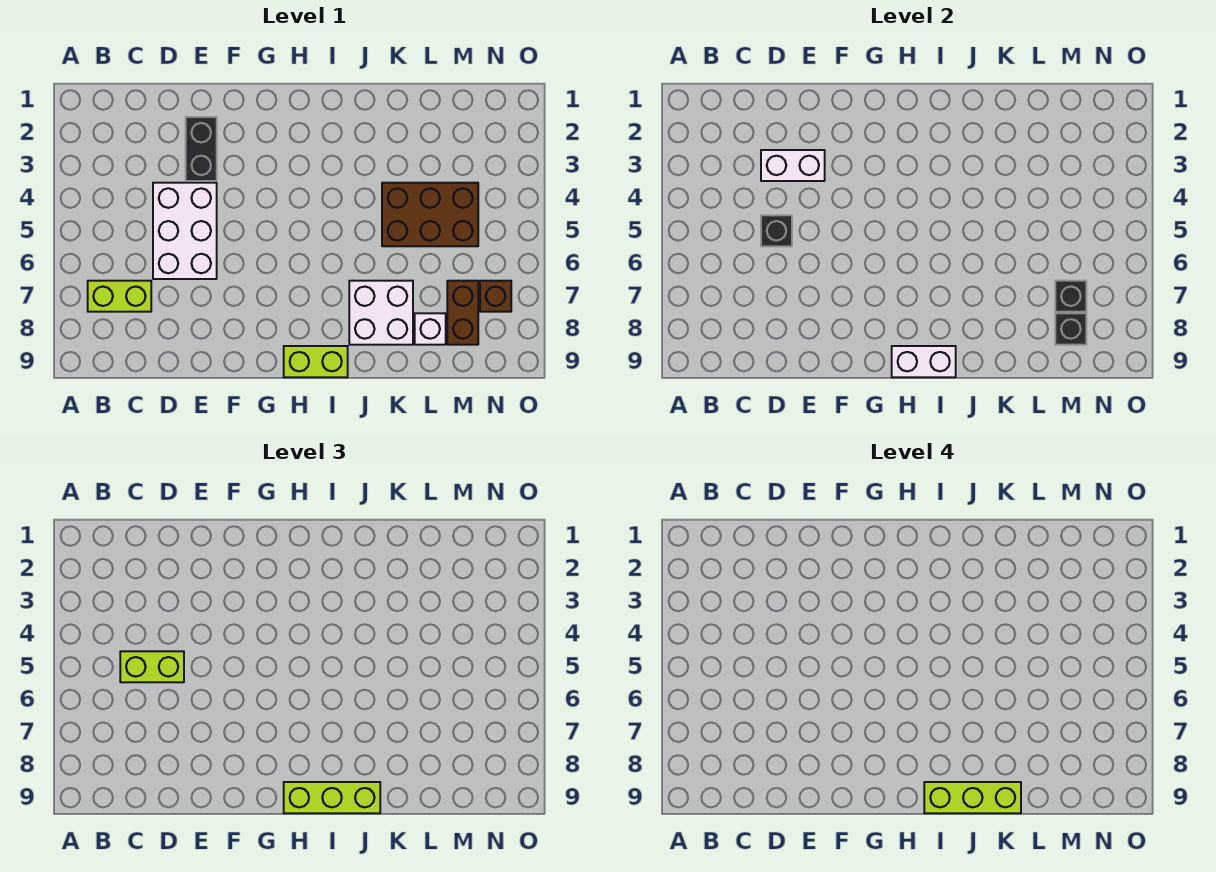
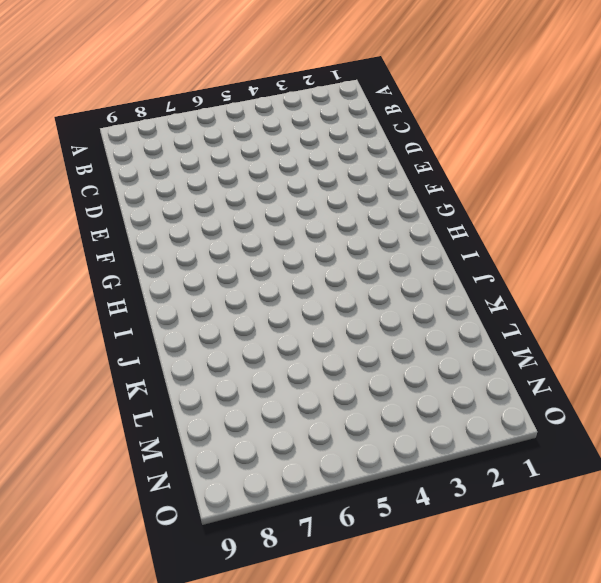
none -> lime 1x2 brick [88,281,151,312]
none -> white 2x3 brick [153,183,217,279]
none -> black 1x2 brick [186,117,217,181]

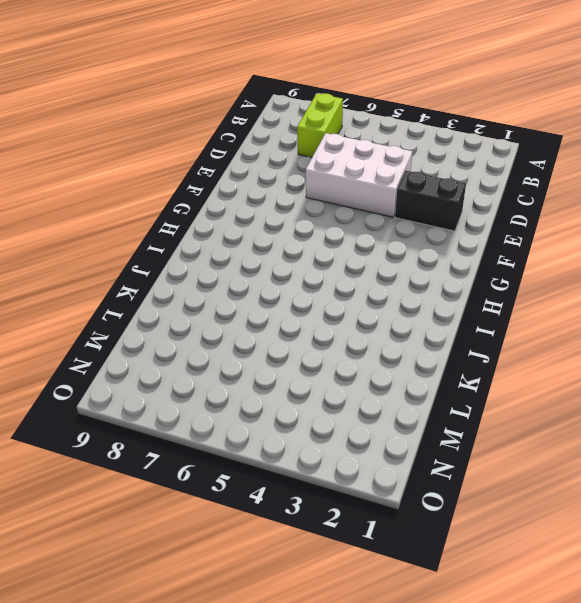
none -> lime 1x2 brick [284,346,348,377]
none -> white 2x2 brick [349,281,413,345]
none -> brown 2x3 brick [382,183,478,246]

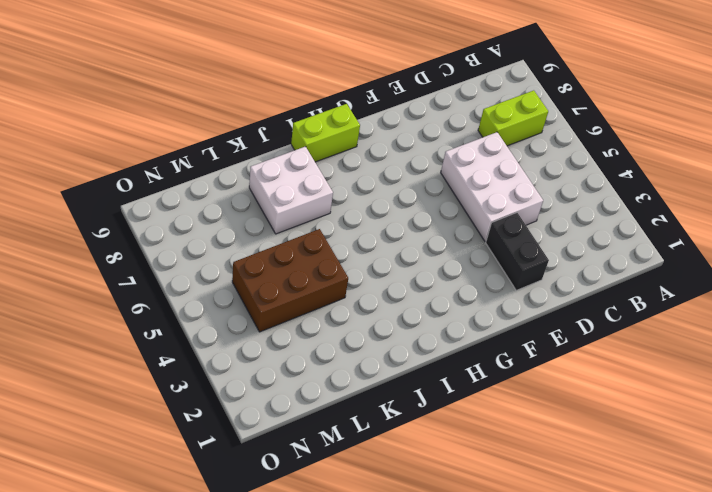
none -> white 1x1 brick [415,313,446,345]
none -> brown 1x2 brick [447,281,478,345]
none -> brown 1x1 brick [480,281,511,312]

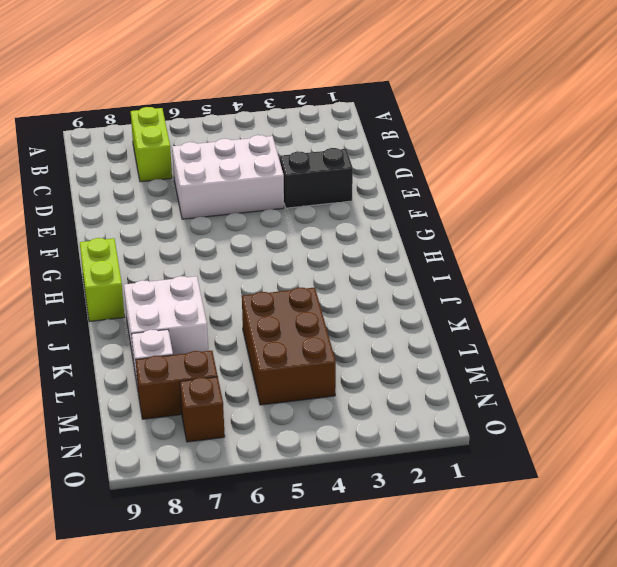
none -> white 1x2 brick [761,150,825,181]
none -> black 1x1 brick [761,215,792,246]
none -> white 1x2 brick [892,346,956,377]

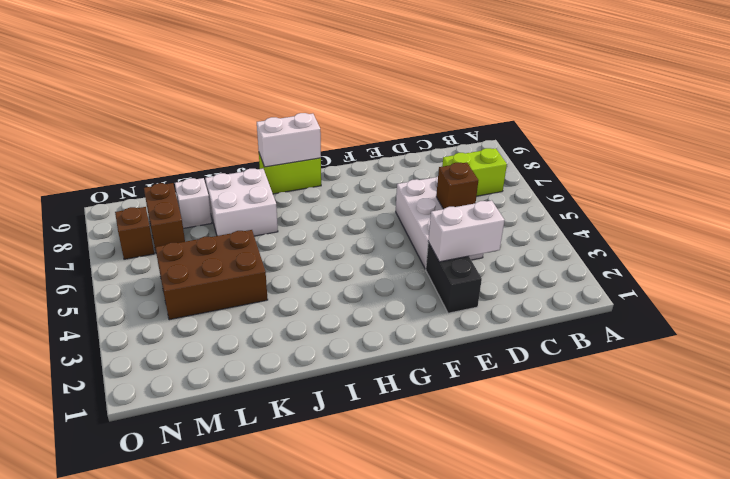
brown 1x1 brick [436,162,478,209] -> black 1x1 brick [761,215,792,246]
none -> black 1x1 brick [1055,281,1086,312]
none -> black 1x1 brick [1055,313,1086,345]
none -> lime 1x2 brick [120,651,184,682]

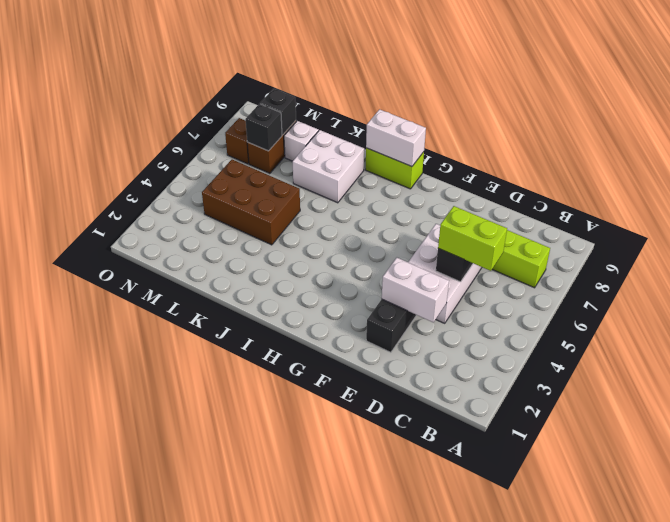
none -> lime 1x3 brick [284,782,380,813]
none -> lime 1x3 brick [924,782,1021,813]

